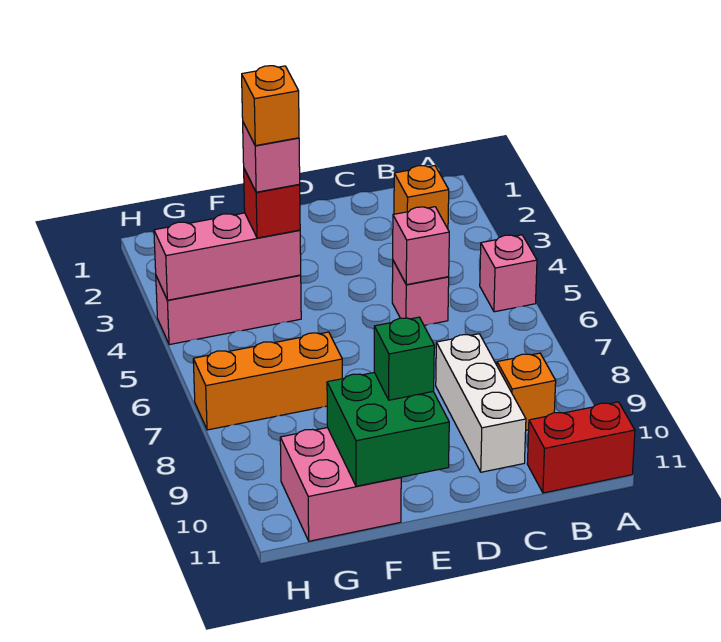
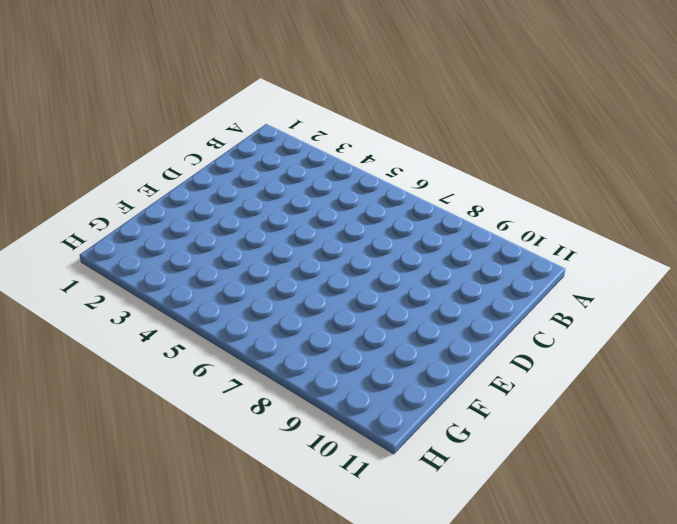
none -> pink 1x1 brick [480,235,537,312]
none -> red 1x2 brick [527,402,635,493]
none -> orange 1x1 brick [394,166,449,229]

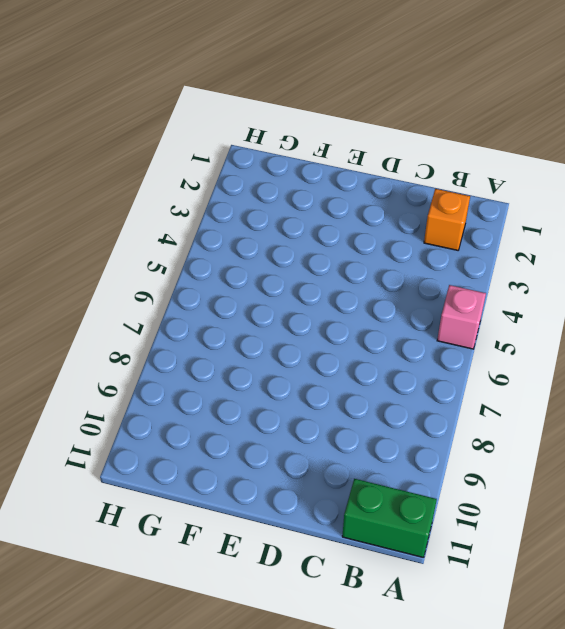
green 1x2 brick [342,479,437,558] -> red 1x2 brick [527,402,635,493]
none -> orange 1x1 brick [497,353,556,430]
none -> pink 1x1 brick [392,261,449,325]
none -> white 1x3 brick [436,334,526,472]

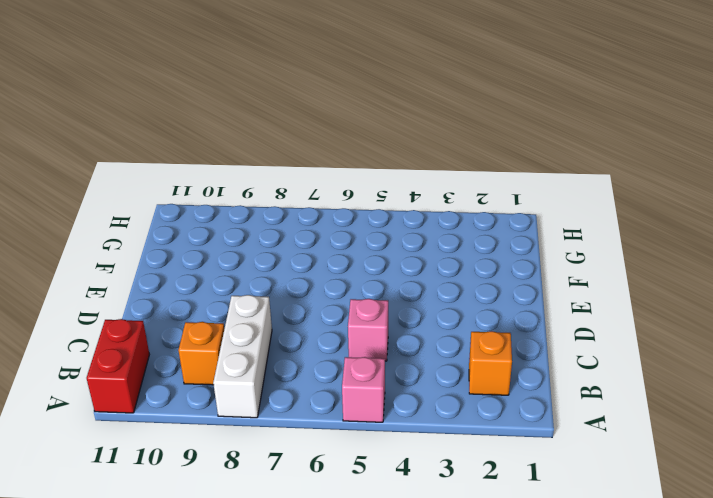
white 1x3 brick [213,295,272,418] -> white 1x3 brick turned to [436,334,526,472]
none -> pink 1x3 brick [156,275,301,345]
none -> orange 1x3 brick [193,332,342,430]
none -> pink 2x2 brick [280,428,401,541]

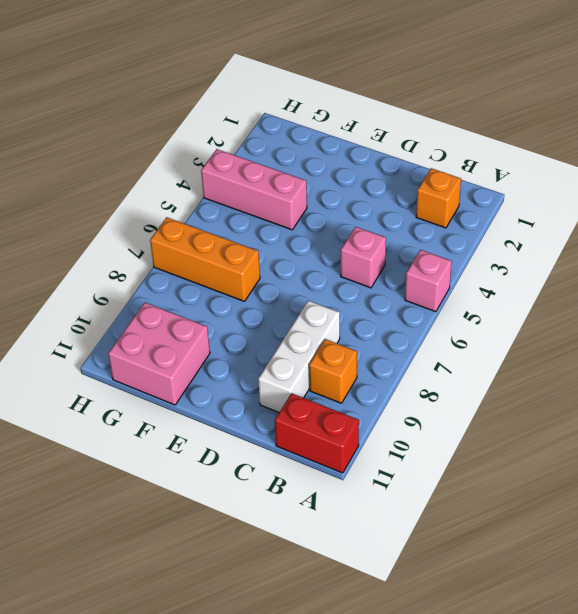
none -> pink 1x1 brick [393,207,449,285]
none -> green 2x2 brick [327,372,449,486]
none -> pink 1x3 brick [154,213,301,300]

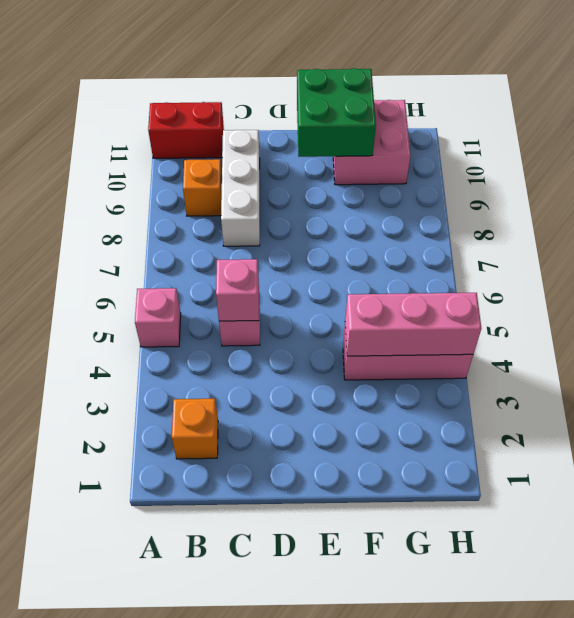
none -> orange 1x3 brick [193,332,342,430]
none -> green 1x1 brick [374,317,434,400]
none -> red 1x1 brick [244,169,300,238]

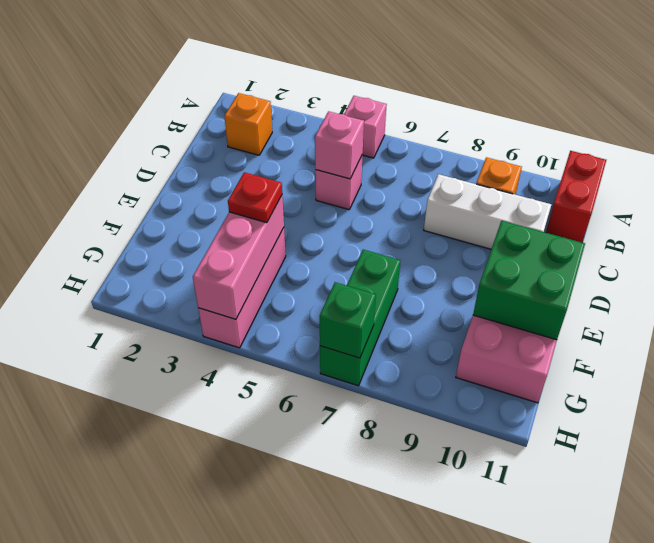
red 1x1 plate [228,172,282,223] -> red 1x1 brick [244,169,300,238]
green 1x3 brick [320,250,400,386] -> orange 1x3 brick [193,332,342,430]
green 1x1 brick [320,282,376,358] -> green 1x1 brick moved to [374,317,434,400]
none -> pink 1x1 brick [243,123,300,192]
none -> orange 1x1 brick [242,66,299,146]

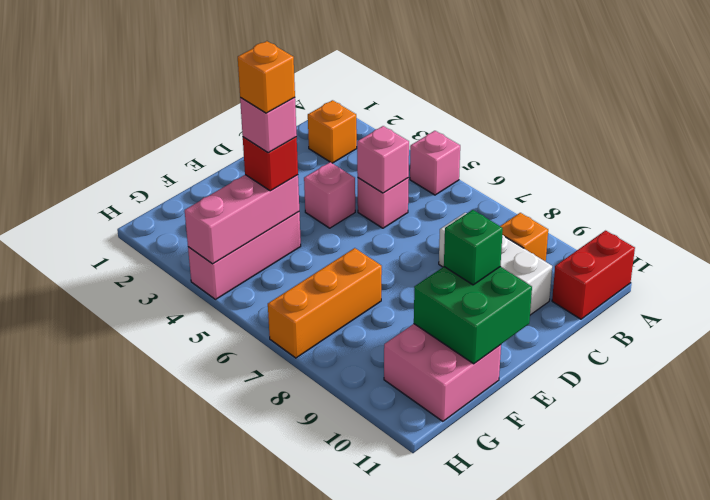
pink 1x1 brick [304,162,355,228] -> none

